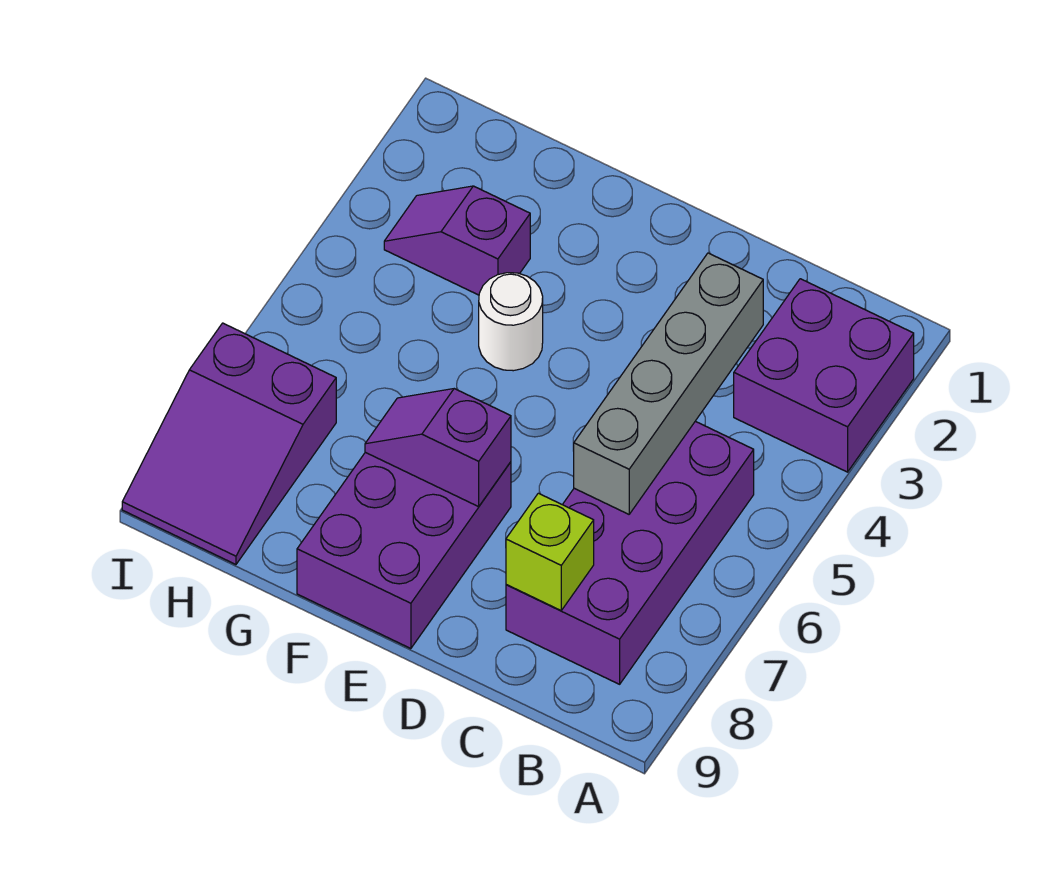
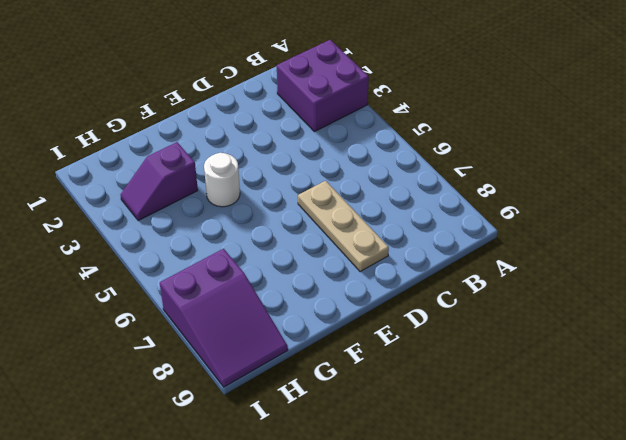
tan 1x3 plate [298,181,389,272] -> none
none -> purple 2x4 brick [506,421,754,684]
none -> purple 2x3 brick [297,452,511,649]

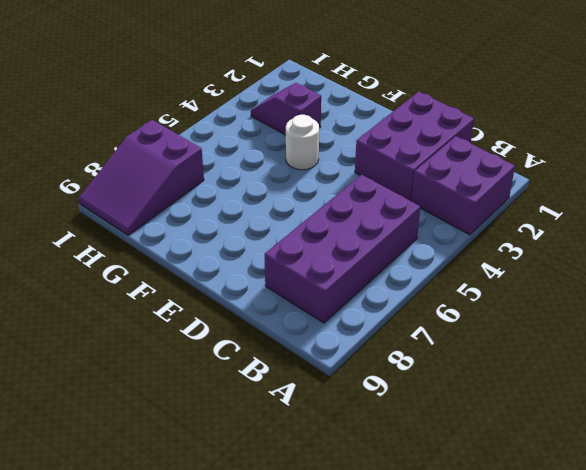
purple 2x3 brick [355,92,474,201] -> purple 2x3 brick moved to [297,452,511,649]
none -> grey 1x4 brick [573,253,763,514]
none -> lime 1x1 brick [506,493,594,610]

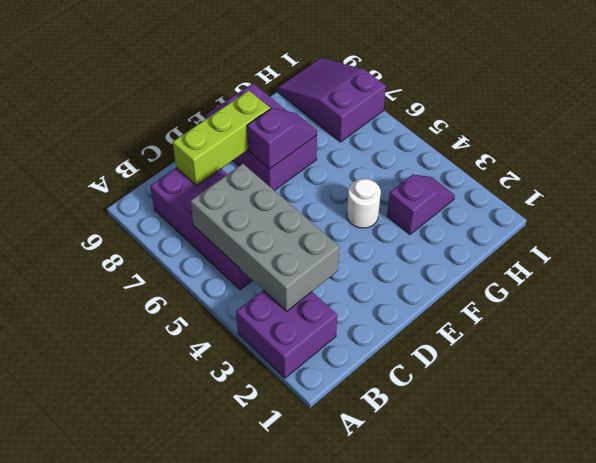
grey 2x4 brick [190,164,339,311] -> grey 1x4 brick [573,253,763,514]
lime 1x3 brick [173,90,270,185] -> lime 1x1 brick [506,493,594,610]

